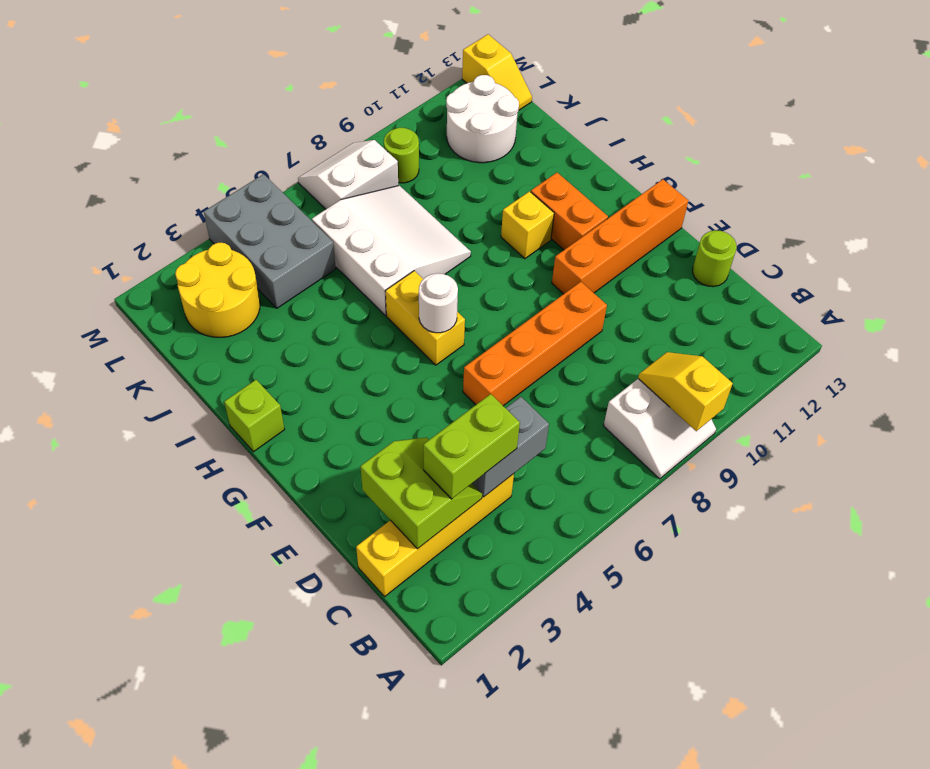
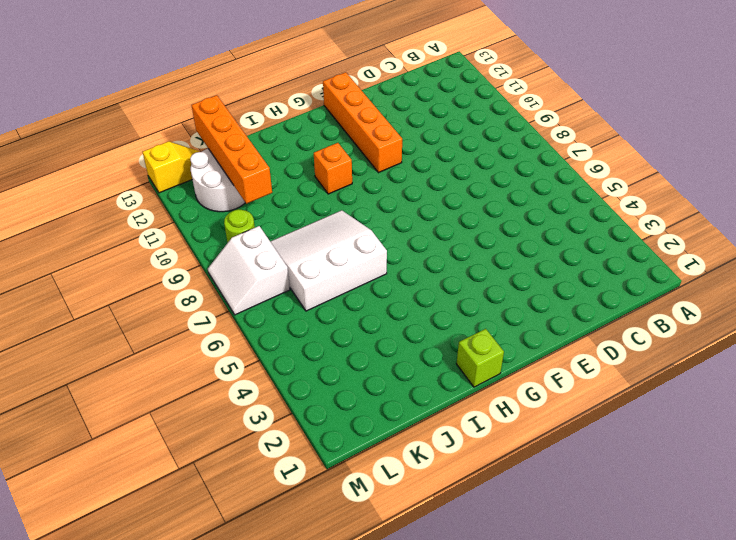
orange 1x1 brick [314,143,352,194] -> yellow 1x1 brick [501,191,554,259]
orange 1x4 brick [192,95,272,204] -> orange 1x4 brick moved to [463,282,607,406]
none -> white 2x2 slope [604,379,716,479]
none -> yellow 1x4 brick [356,474,514,597]
none -> lime 1x1 round brick [693,230,737,287]

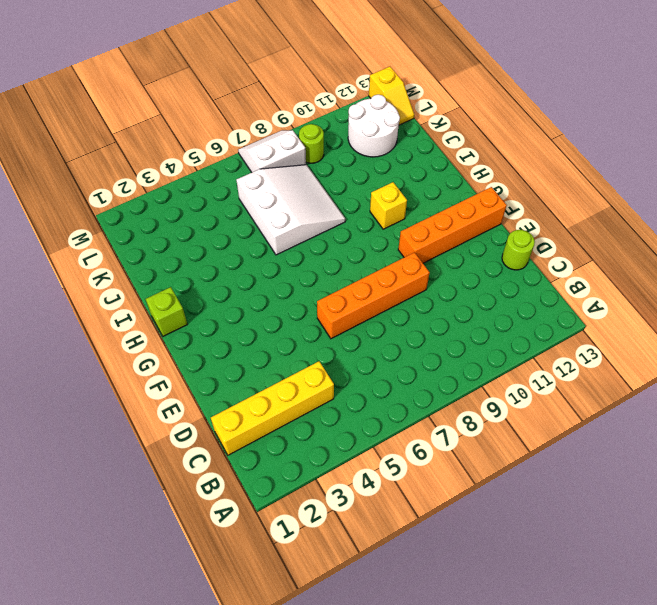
none -> white 2x2 slope [604,379,716,479]
none -> yellow 1x2 brick [385,271,465,365]
none -> orange 1x2 brick [531,173,608,250]

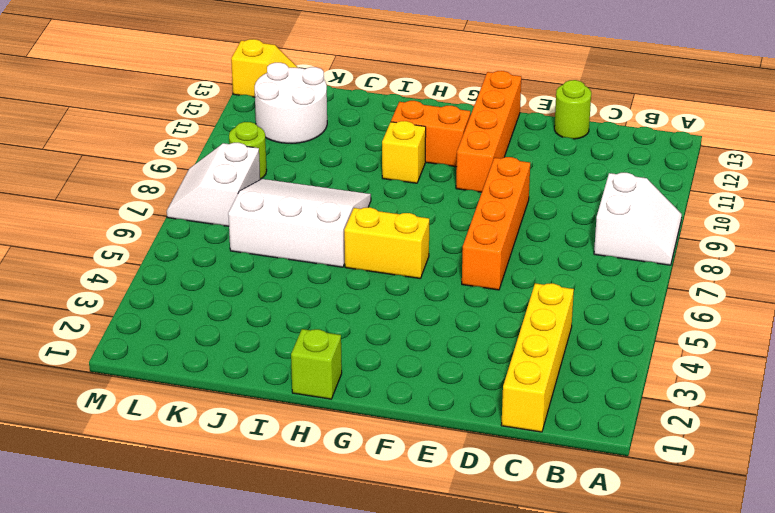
none -> yellow 2x2 round brick [175,243,260,337]
none -> grey 2x3 brick [204,174,336,308]
none -> yellow 1x2 slope [638,352,733,431]

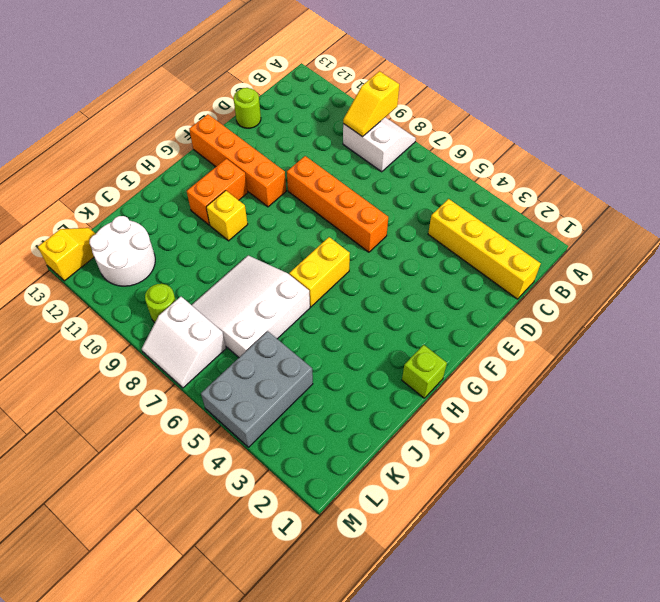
none -> yellow 2x2 round brick [175,243,260,337]
none -> lime 2x2 slope [360,438,482,549]
none -> grey 1x2 brick [472,397,549,497]

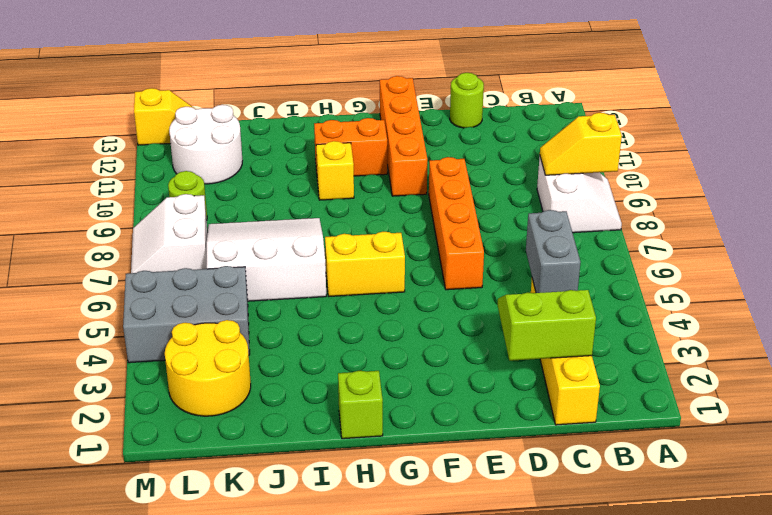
none -> white 1x1 round brick [419,273,458,333]
none -> lime 1x2 brick [423,394,520,499]

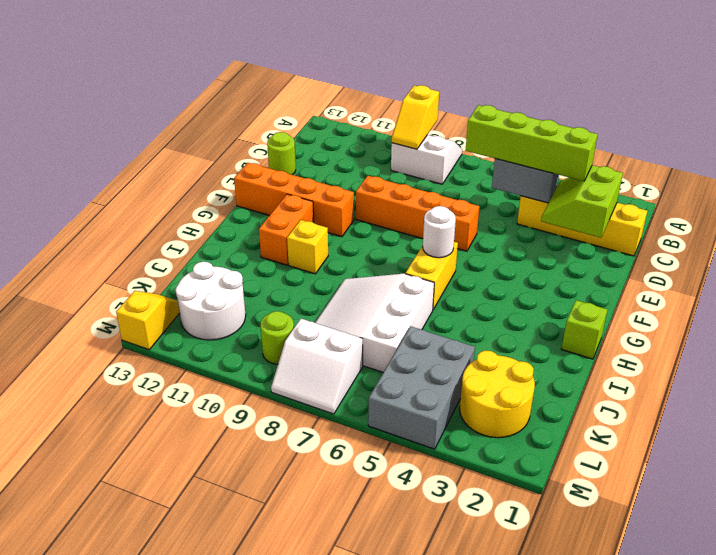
lime 1x4 brick [466,105,598,181] -> lime 1x2 brick [423,394,520,499]

